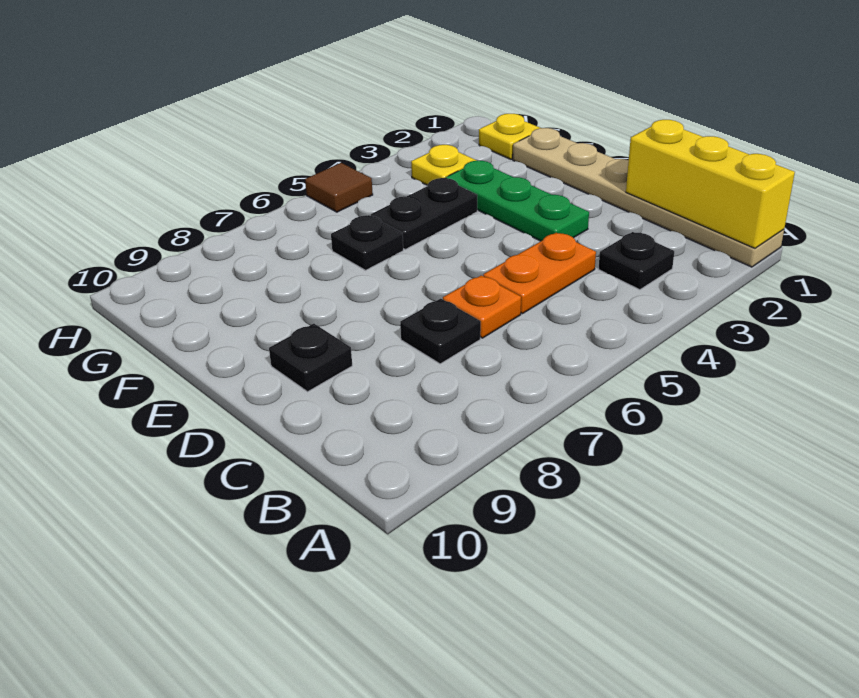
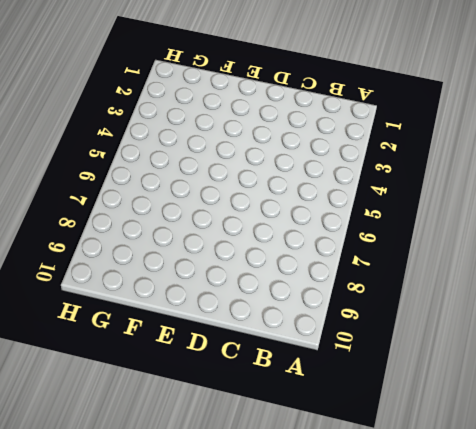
none -> tan 1x6 plate [513,128,784,267]
none -> black 1x1 plate [599,232,674,290]
none -> orange 1x2 plate [483,233,596,314]

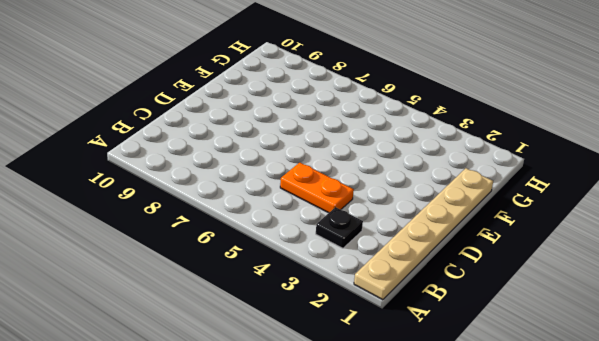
none -> orange 1x1 plate [443,275,521,338]
none -> black 1x1 plate [400,299,481,364]
none -> green 1x3 plate [446,161,589,241]

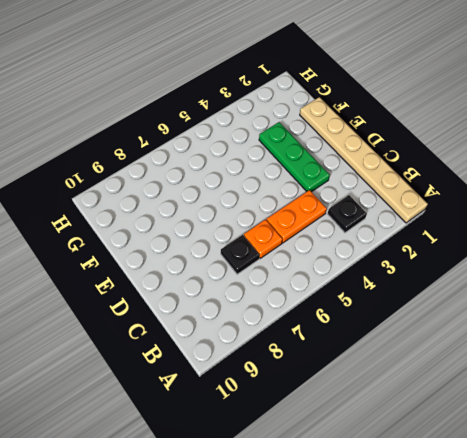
none -> black 1x1 plate [269,324,352,392]
none -> black 1x2 plate [371,178,477,249]
none -> black 1x1 plate [331,215,403,270]

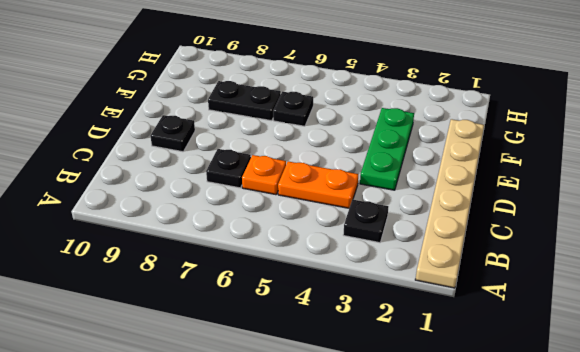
black 1x2 plate [208,81,281,121] -> black 1x2 plate moved to [371,178,477,249]
none -> yellow 1x1 plate [479,114,540,159]
none -> yellow 1x1 plate [411,145,476,185]
none -> brown 1x1 tile [305,163,373,212]

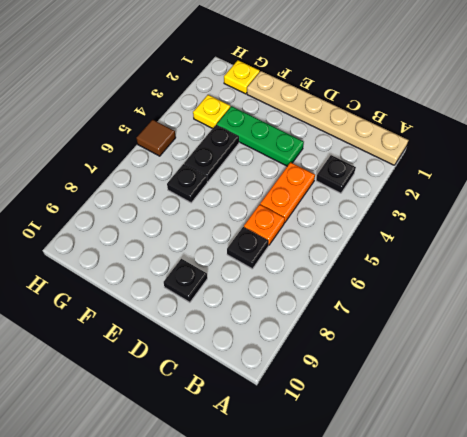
none -> yellow 1x3 brick [626,120,795,248]

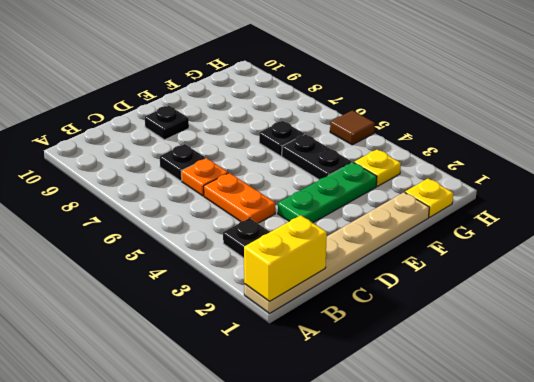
yellow 1x2 brick [244,215,327,302] -> yellow 1x3 brick [626,120,795,248]

